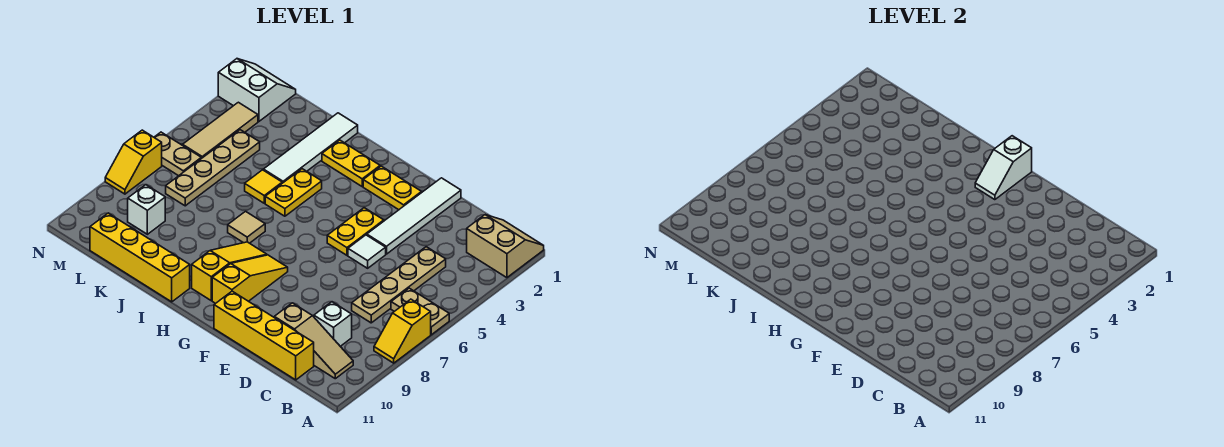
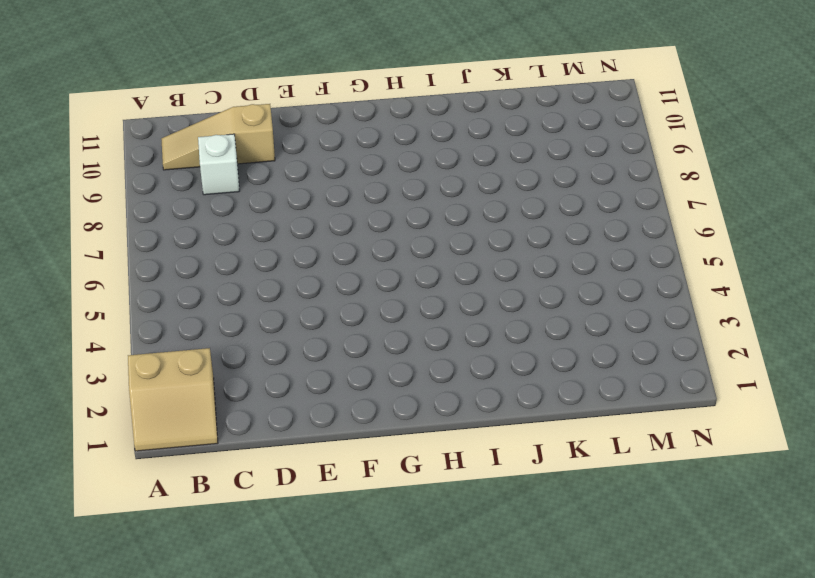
none -> tan 1x2 plate [391,288,449,335]
none -> yellow 1x2 slope [374,299,431,363]
none -> tan 1x4 plate [352,247,446,323]

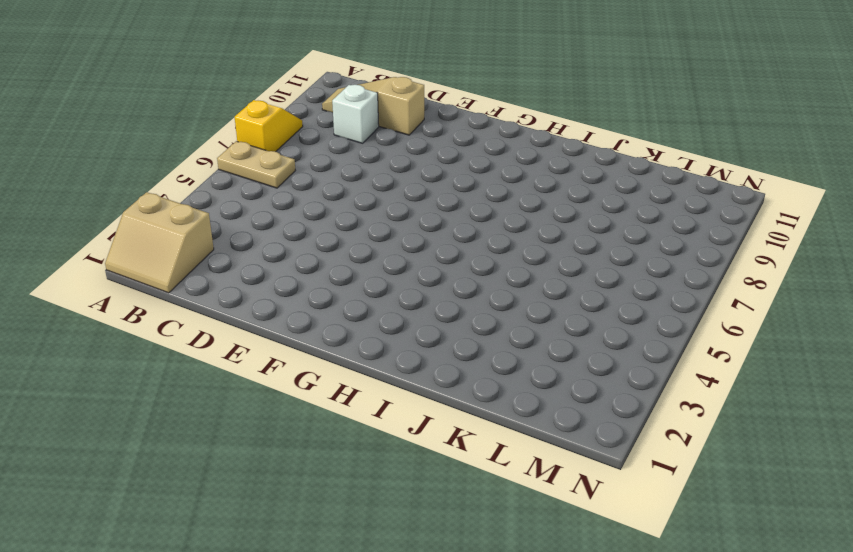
none -> tan 1x4 plate [352,247,446,323]
none -> yellow 1x4 brick [214,291,314,380]
none -> white 1x4 tile [367,178,461,254]

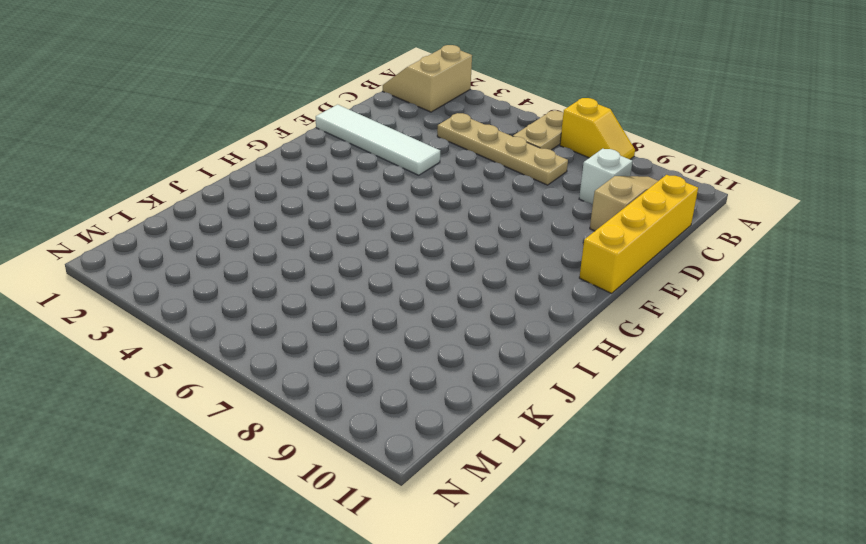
none -> white 1x1 tile [348,235,386,268]
none -> yellow 1x2 plate [363,166,422,210]
none -> yellow 1x2 plate [327,208,384,255]

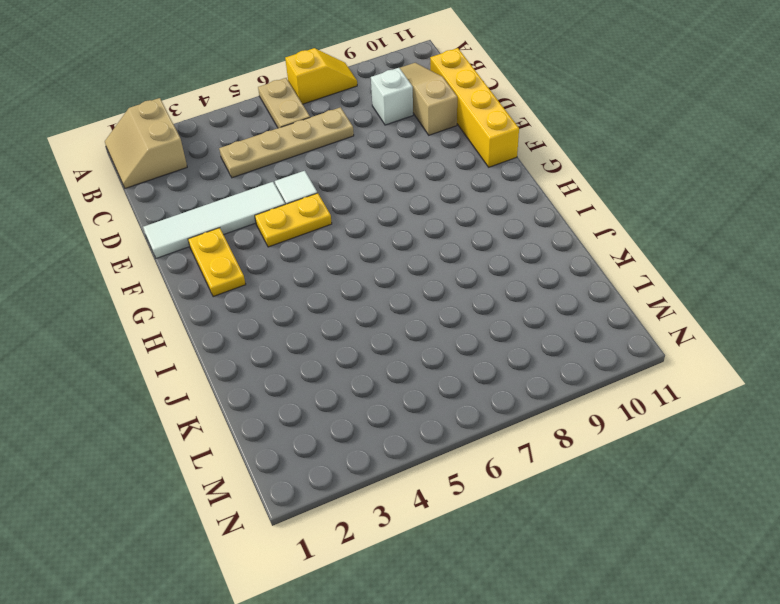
none -> yellow 1x3 slope [212,255,288,303]
none -> yellow 1x2 plate [322,140,380,186]
none -> yellow 1x3 slope [192,242,267,300]

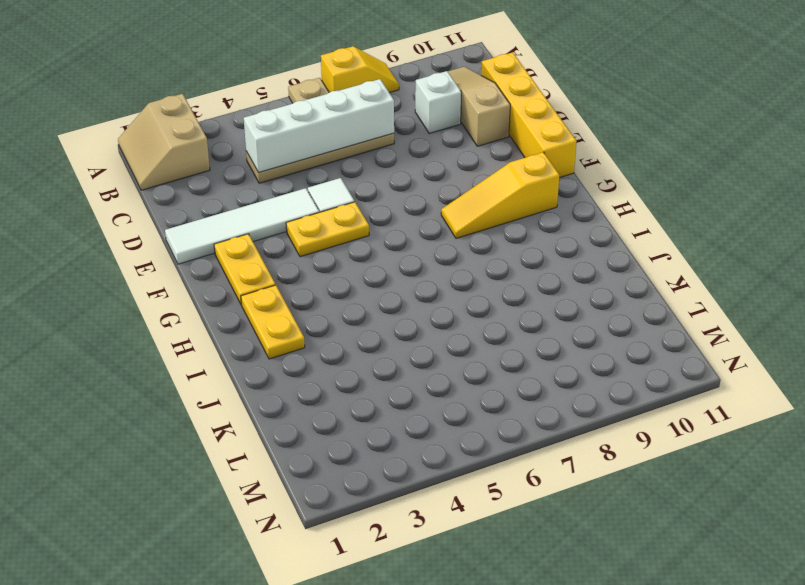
white 1x4 brick [244,79,394,173] -> none
none -> yellow 1x3 slope [192,242,267,300]
none -> yellow 1x2 plate [265,169,322,216]
none -> tan 1x1 tile [228,211,265,243]

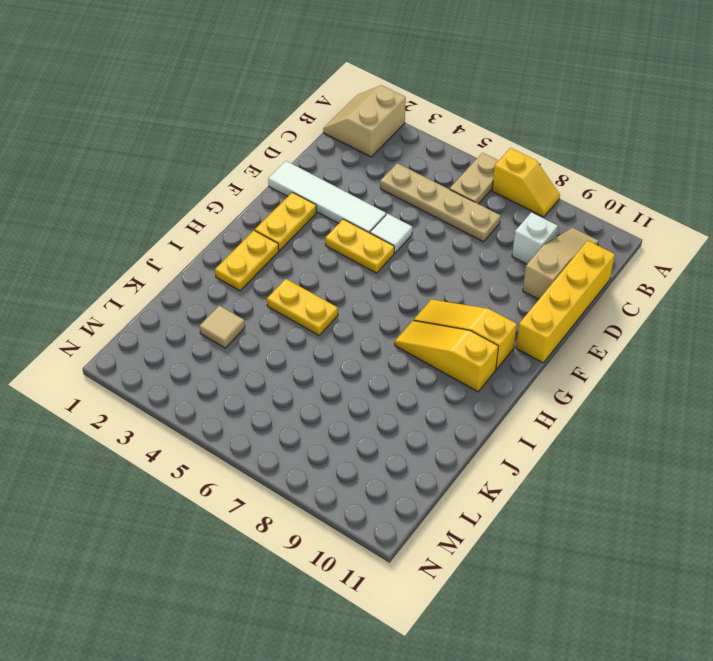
tan 1x1 tile [199,306,245,348] -> tan 1x1 tile moved to [228,211,265,243]
none -> yellow 1x4 brick [90,213,190,302]
none -> white 1x4 tile [263,113,358,183]
none -> yellow 1x1 tile [245,170,282,203]

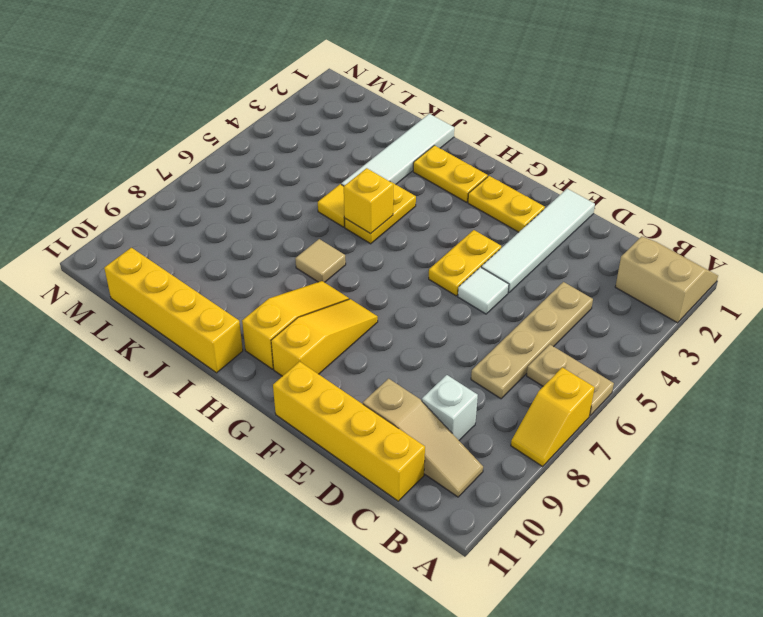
yellow 1x1 brick [344,168,393,234] -> none
none -> tan 1x4 plate [166,130,260,206]
none -> white 1x1 brick [128,185,165,234]
none -> white 2x2 slope [218,59,296,122]

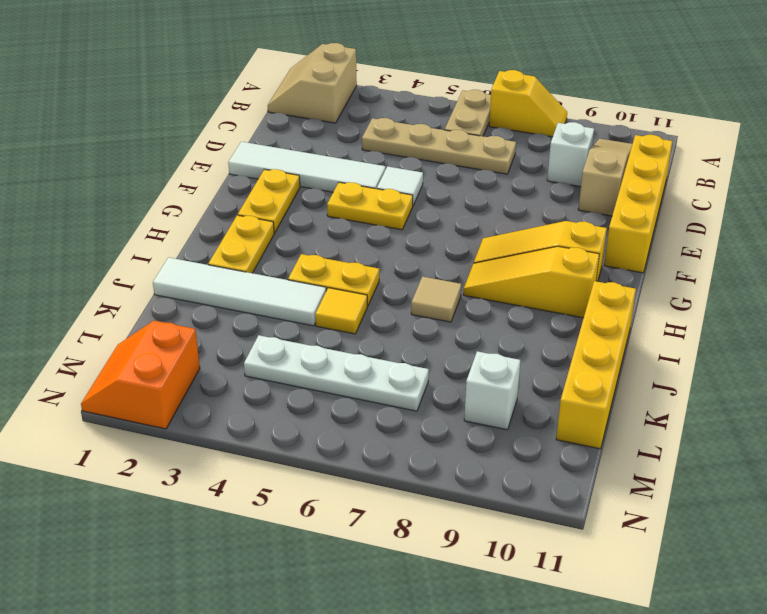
white 1x4 plate [244,335,429,411] -> tan 1x4 plate [166,130,260,206]
orange 2x2 slope [81,321,200,429] -> white 2x2 slope [218,59,296,122]
none -> tan 1x3 tile [183,102,258,159]
none -> tan 1x2 plate [154,132,201,176]
none -> yellow 1x2 slope [105,130,162,194]

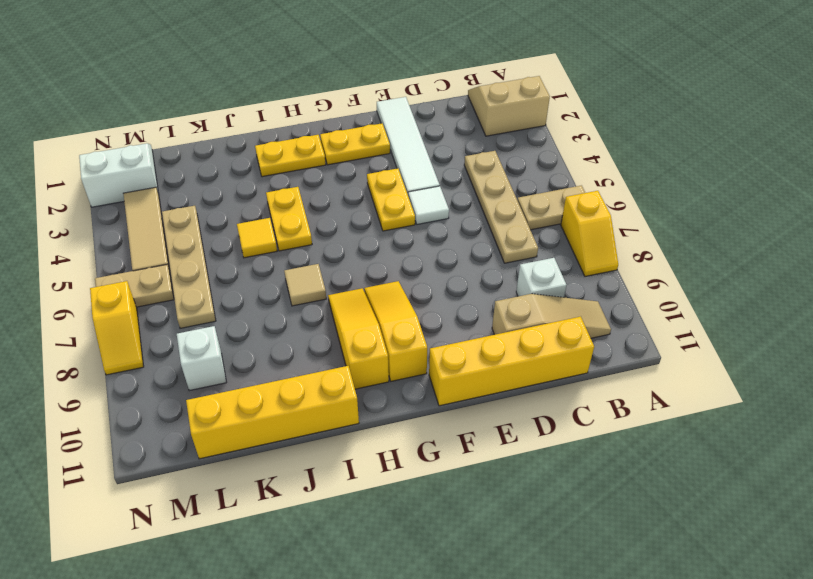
none -> white 1x4 tile [263,113,358,183]
none -> white 1x2 slope [975,136,1032,200]

